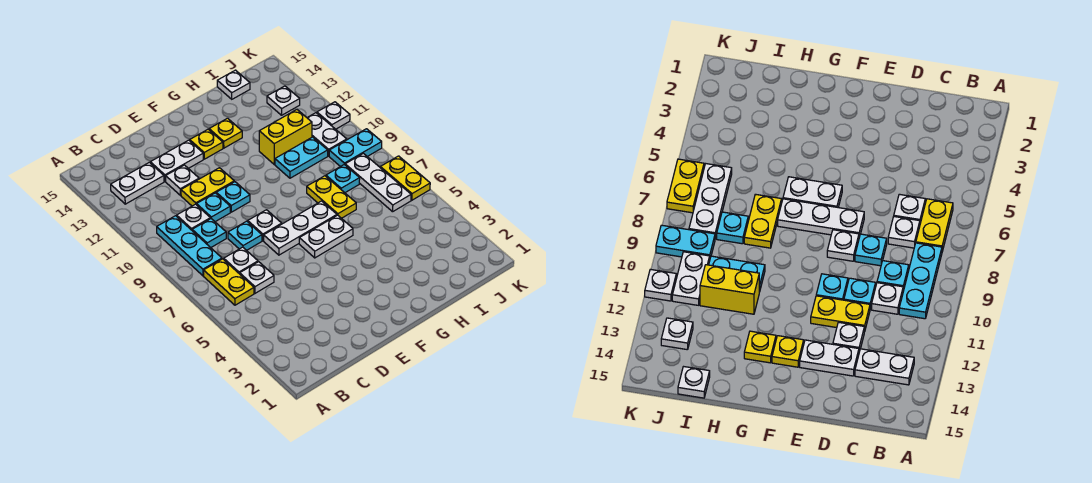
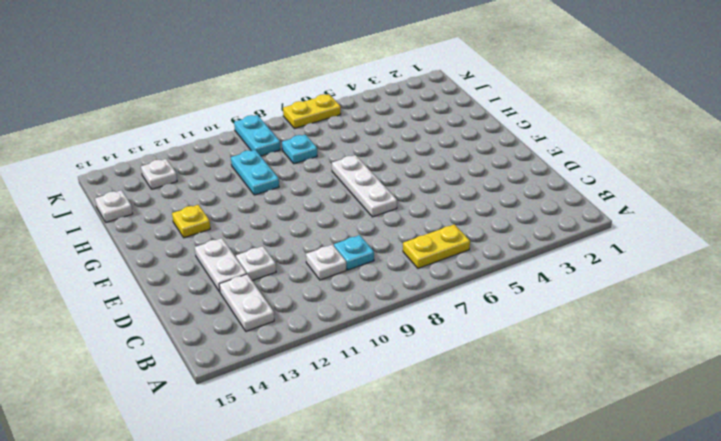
none -> cyan 1x3 plate [157,216,222,276]
none -> white 1x1 plate [240,262,274,293]
none -> white 1x1 plate [224,247,258,274]

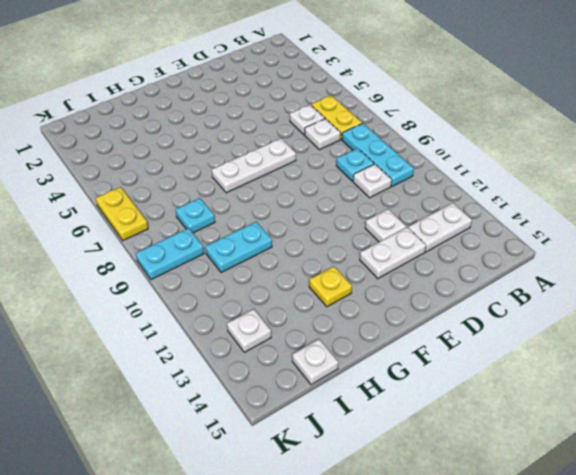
none -> cyan 1x1 plate [228,221,262,250]
none -> cyan 1x1 plate [197,193,230,222]
none -> yellow 1x2 plate [181,168,234,206]

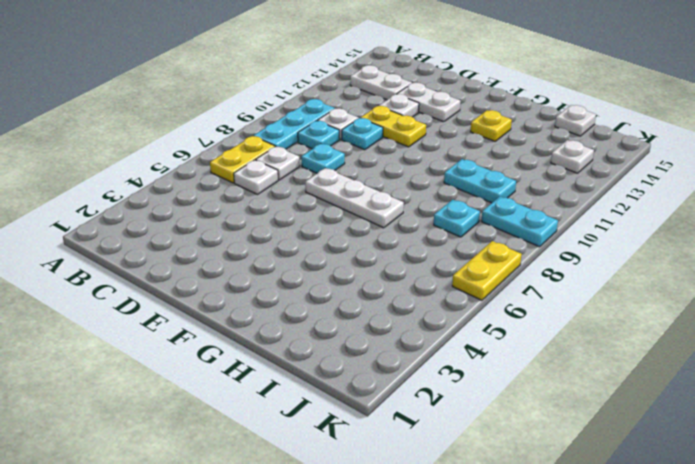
none -> white 1x1 plate [248,210,282,241]
none -> cyan 1x1 plate [216,182,250,212]
none -> white 1x2 plate [299,215,353,258]

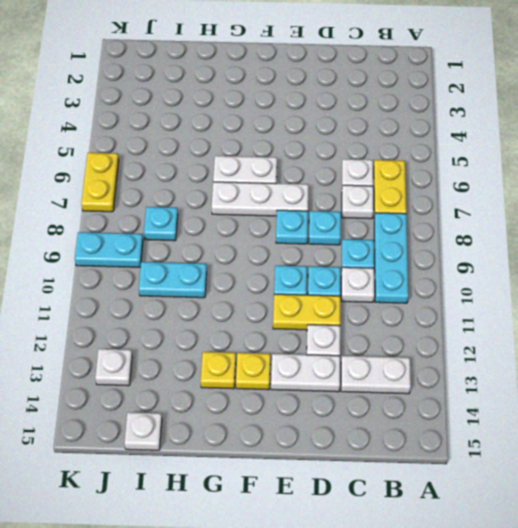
cyan 1x1 plate [276,210,308,244] -> white 1x1 plate [248,210,282,241]
none -> yellow 1x2 plate [307,176,356,218]
none -> yellow 1x2 brick [259,109,312,164]
none -> white 1x3 plate [345,153,411,212]

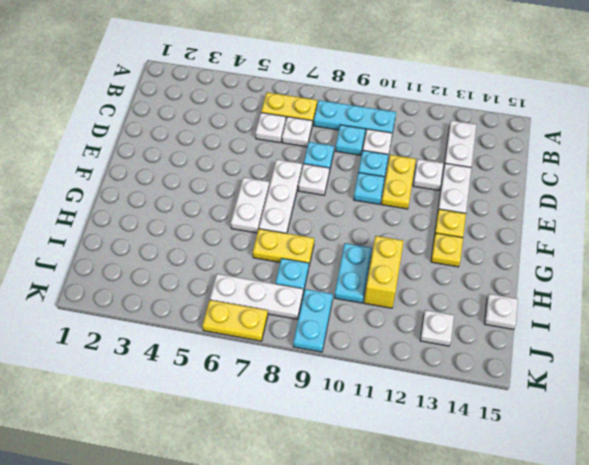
none -> white 1x2 plate [307,113,347,156]
none -> white 1x1 plate [317,102,350,129]

